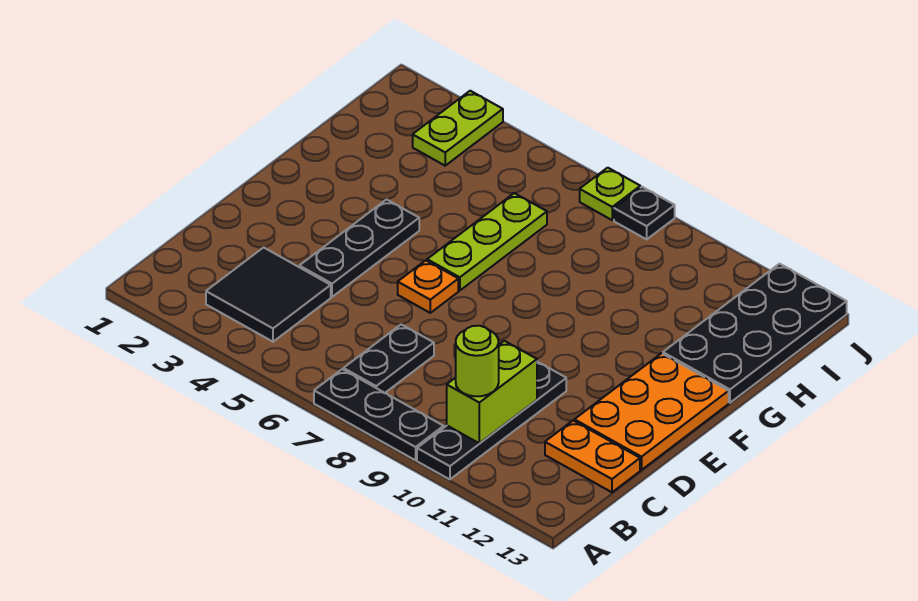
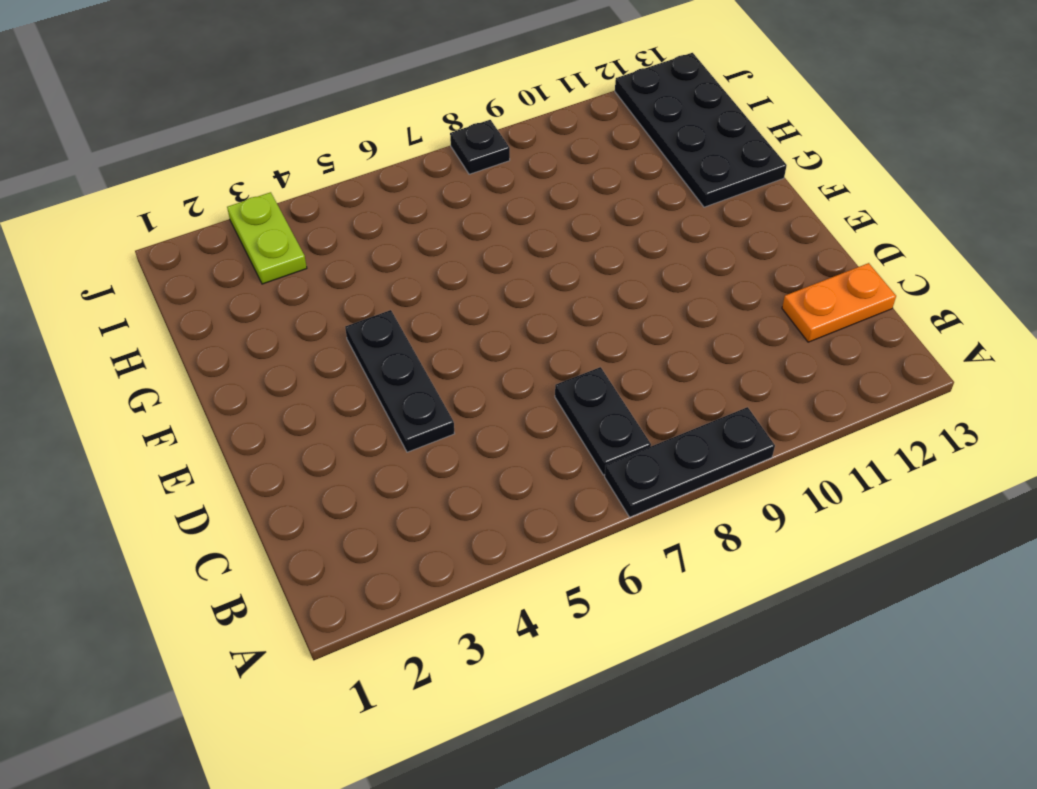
none -> black 1x4 plate [417,362,566,479]
none -> black 2x2 tile [206,247,331,342]
none -> orange 2x3 plate [574,353,729,470]

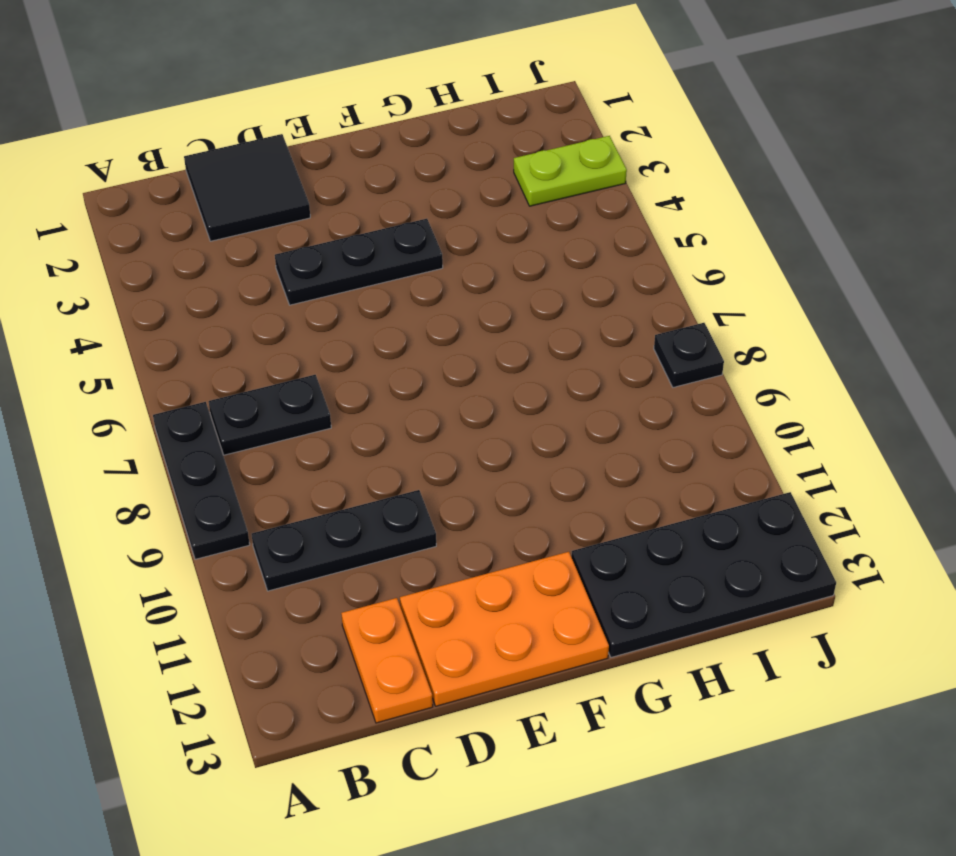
black 1x3 plate [252,490,436,591] -> black 1x4 plate [417,362,566,479]
black 2x2 tile [184,134,310,241] -> black 2x2 tile moved to [206,247,331,342]
none -> orange 1x1 plate [398,260,458,313]
none -> lime 1x3 plate [427,193,547,291]
none -> lime 1x1 plate [580,168,640,220]

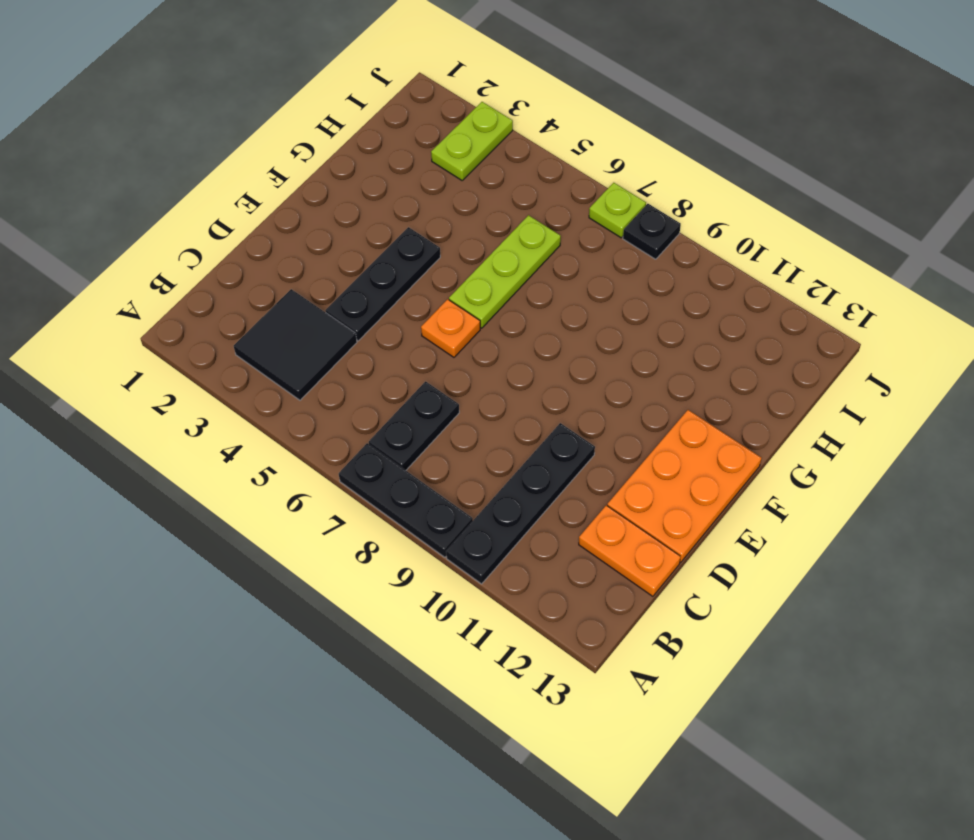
none -> black 2x4 plate [663,264,847,403]
none -> lime 1x2 brick [447,341,537,443]
none -> lime 1x1 round brick [456,326,499,396]

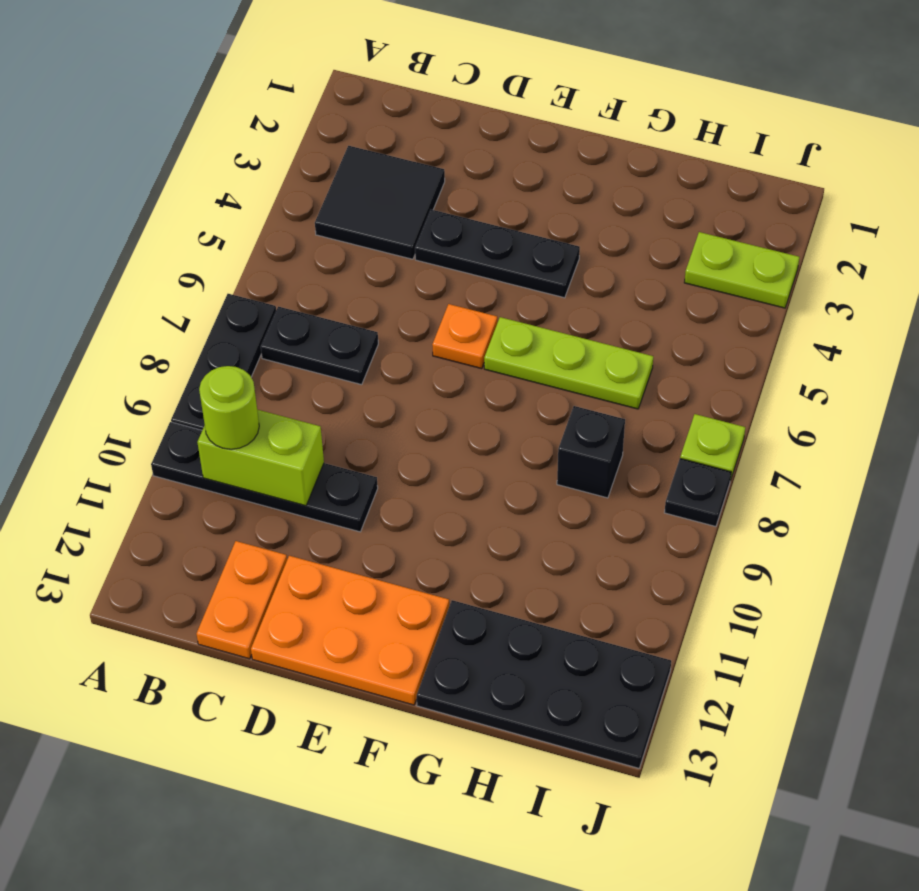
black 1x1 brick [557,406,625,498] -> none

